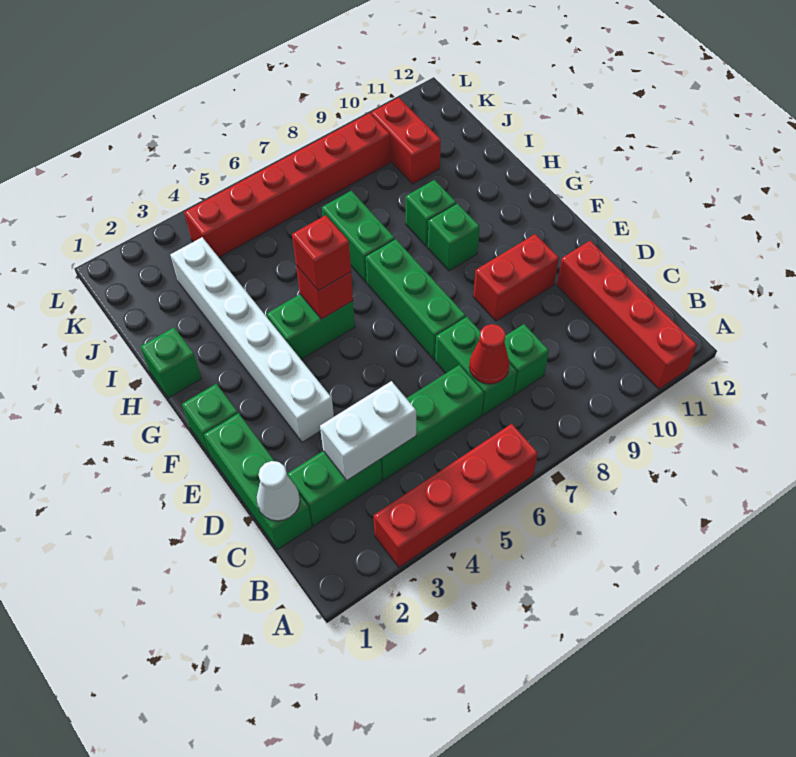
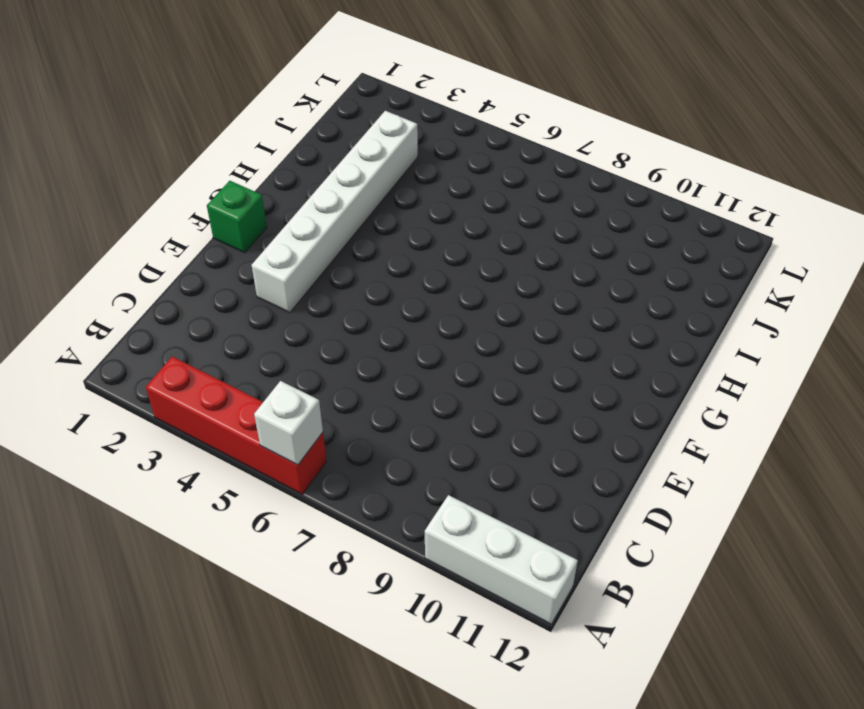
white 1x1 brick [254,381,323,465] -> none
white 1x3 brick [425,495,578,624] -> red 1x4 brick [557,241,697,389]
none -> green 1x3 brick [204,413,312,550]
none -> green 1x2 brick [287,451,382,526]
none -> green 1x3 brick [381,365,484,480]

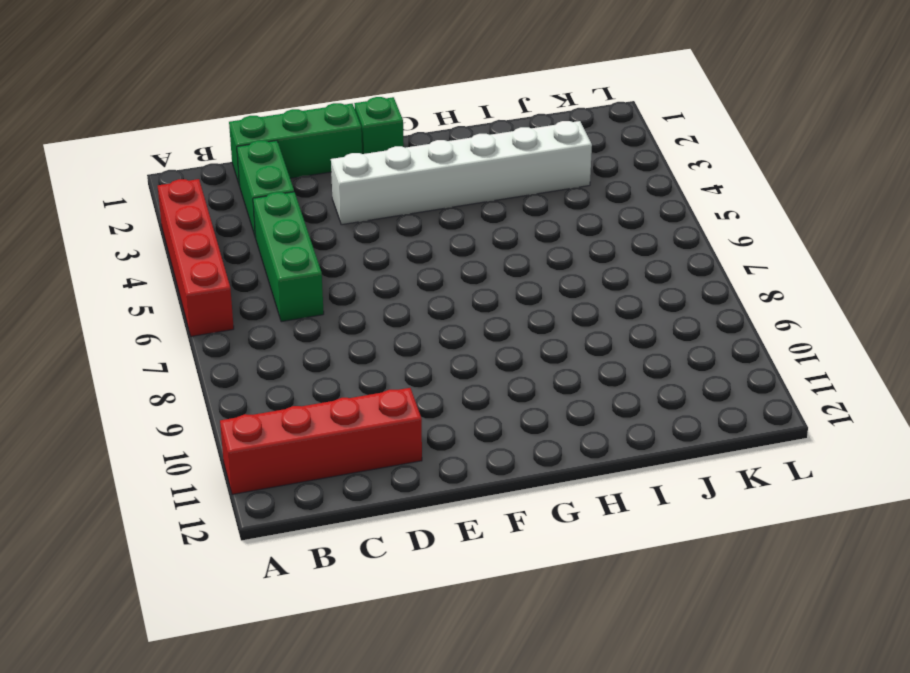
none -> green 1x2 brick [435,317,517,415]
none -> green 1x1 brick [505,324,549,395]
none -> green 1x3 brick [366,239,466,360]

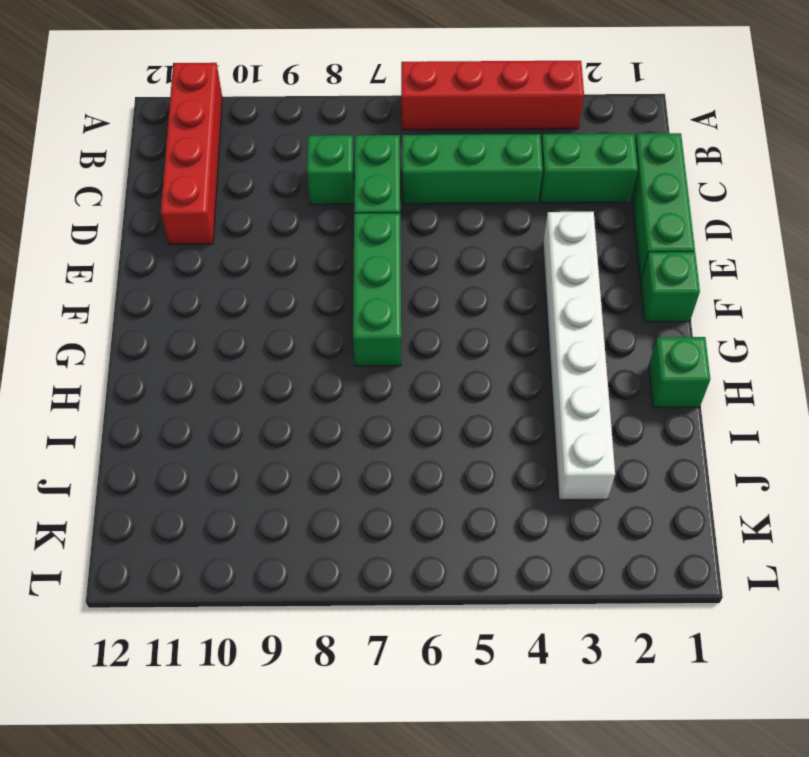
none -> red 1x2 brick [473,234,559,321]
none -> green 1x2 brick [267,294,355,359]
none -> green 1x1 brick [428,203,480,271]

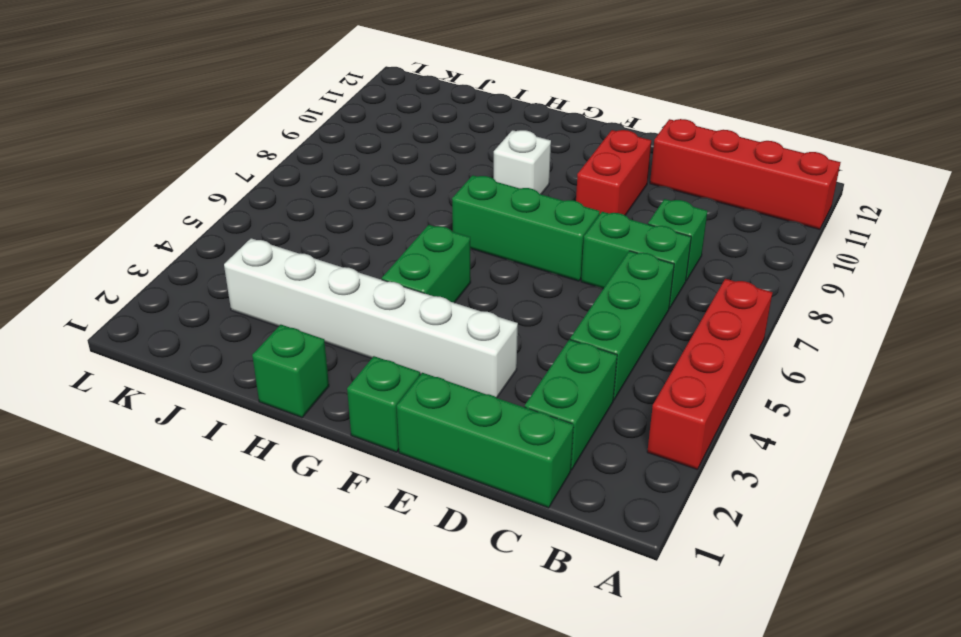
white 1x1 brick [494,130,551,194] -> green 1x1 brick [428,203,480,271]
none -> green 1x2 brick [322,191,395,282]
none -> green 1x1 brick [406,180,456,246]
none -> red 1x2 brick [371,97,441,184]

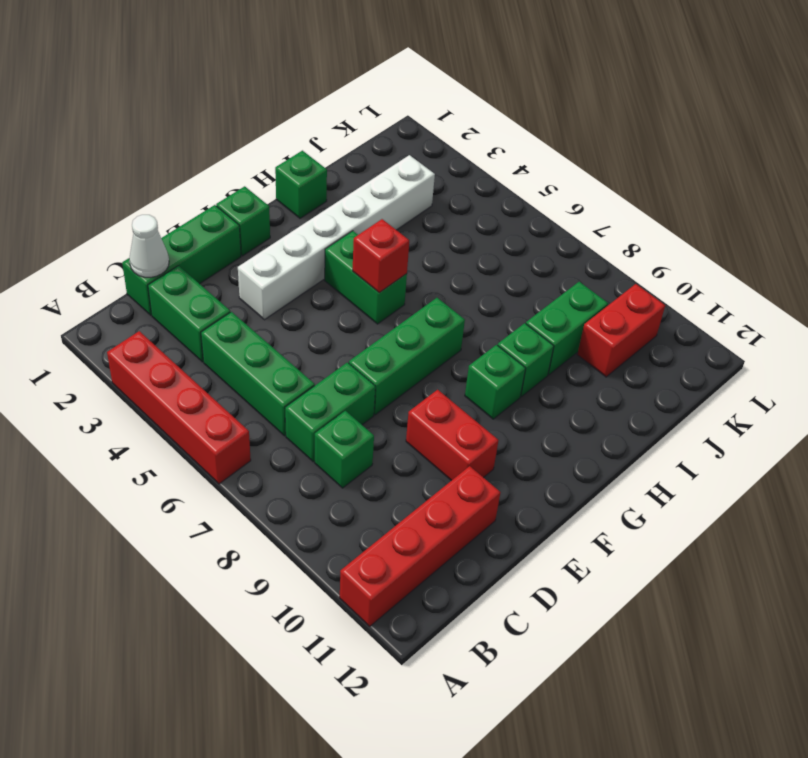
green 1x2 brick [526,282,608,375] -> green 1x2 brick moved to [322,191,395,282]
none -> red 1x6 brick [184,113,390,257]
none -> white 1x2 brick [320,381,417,480]
none -> red 1x1 cone [469,324,510,384]

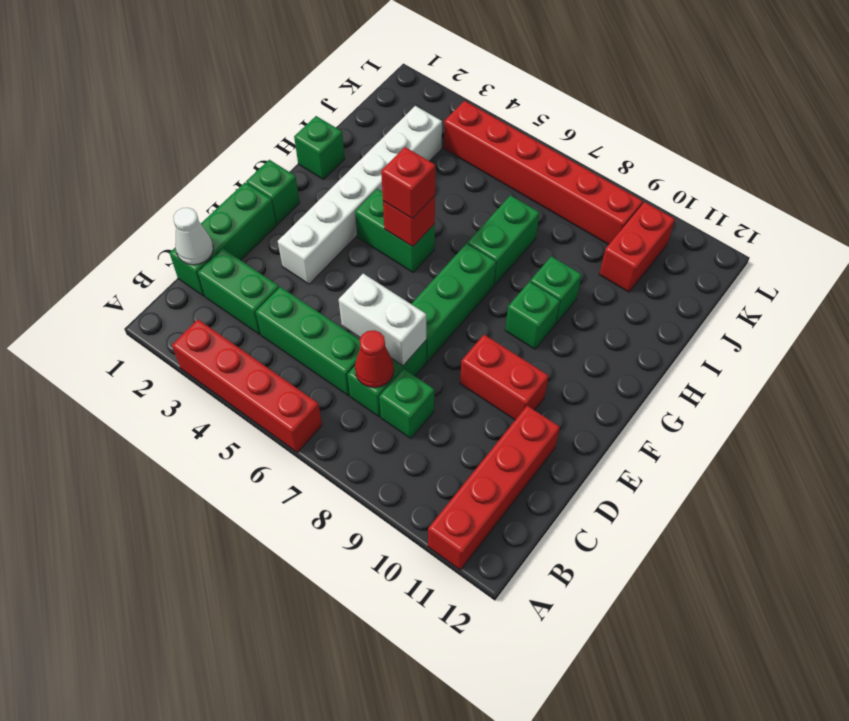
white 1x2 brick [339,274,426,366] -> white 1x2 brick moved to [320,381,417,480]

